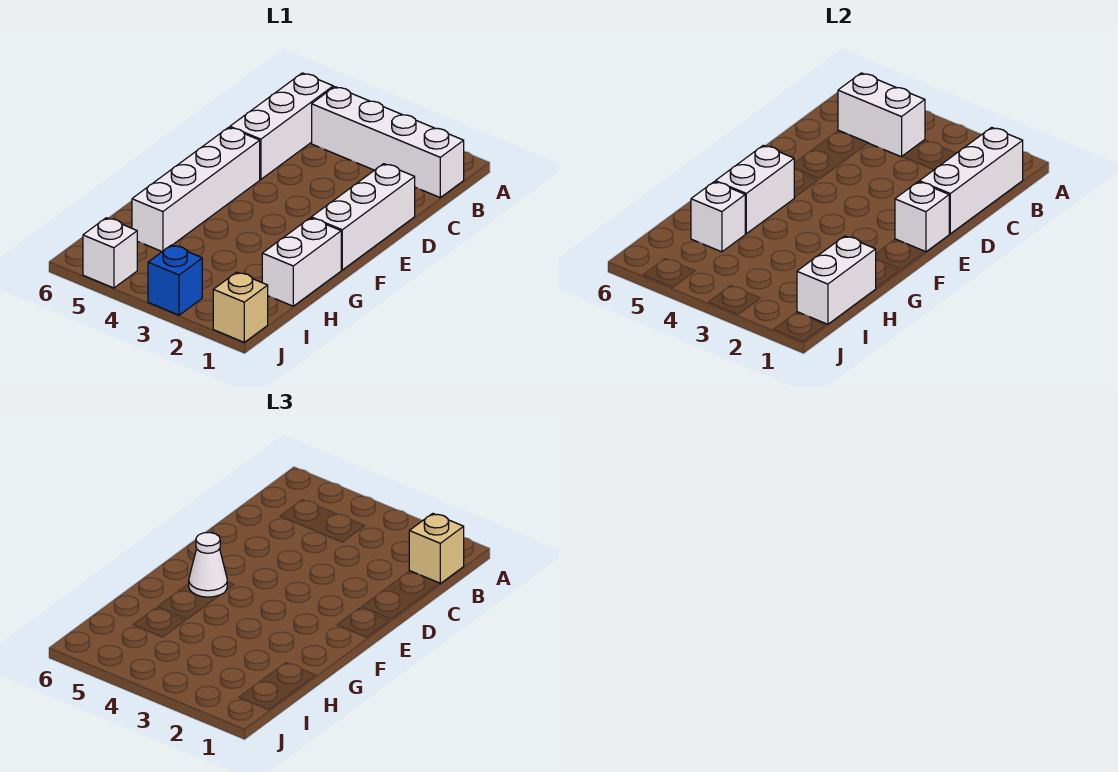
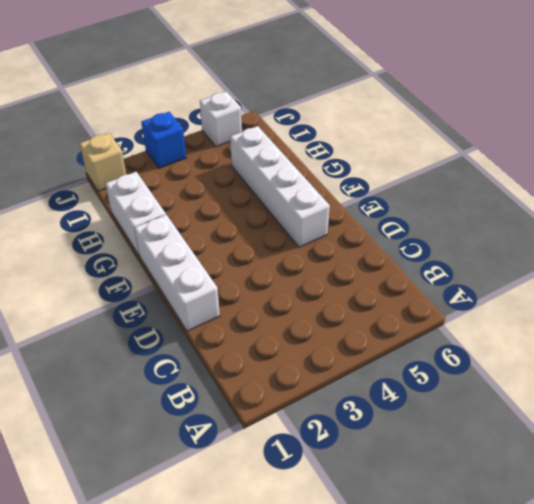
none -> white 1x4 brick [312,87,464,197]
none -> white 1x3 brick [230,73,333,179]
none -> white 1x3 brick [919,127,1023,234]

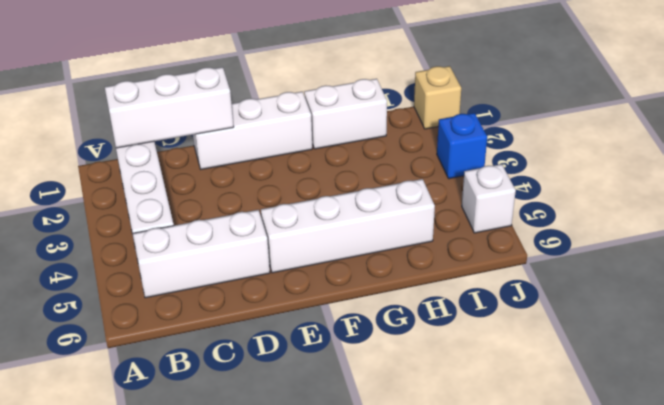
none -> white 1x2 brick [838,73,925,157]
none -> white 1x1 brick [895,182,950,252]
none -> white 1x2 brick [715,145,795,234]

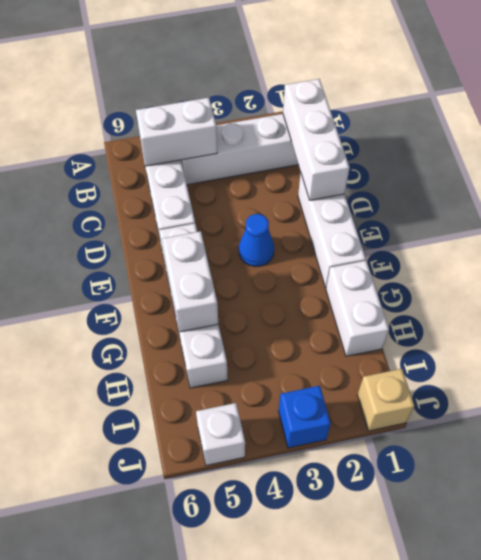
blue 1x1 cone [239,214,274,267] -> none
none -> white 1x1 brick [895,182,950,252]
none -> white 1x2 brick [797,236,876,324]
none -> white 1x1 brick [691,182,746,252]

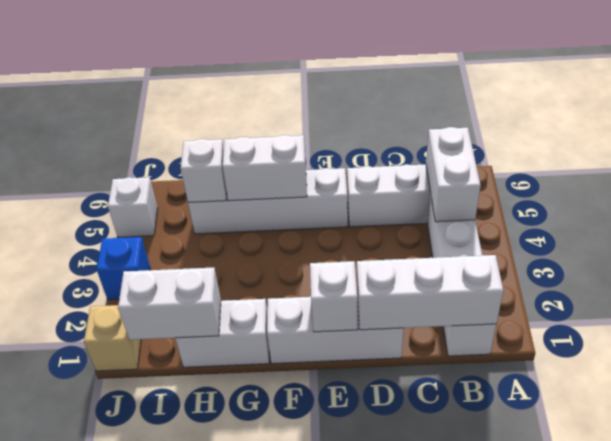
none -> tan 1x1 brick [409,513,464,583]
none -> white 1x1 cone [189,532,227,597]

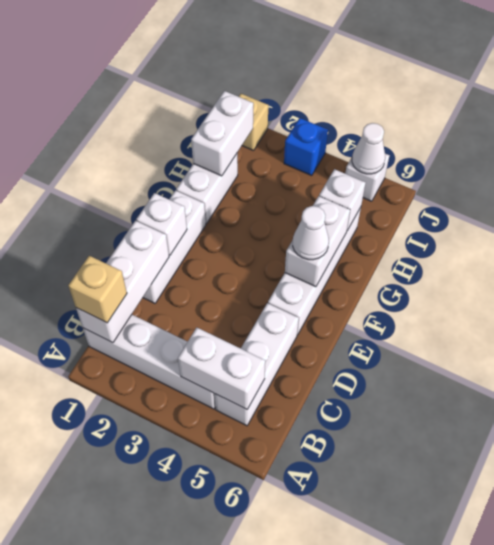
white 1x1 cone [352,123,385,174] -> none

